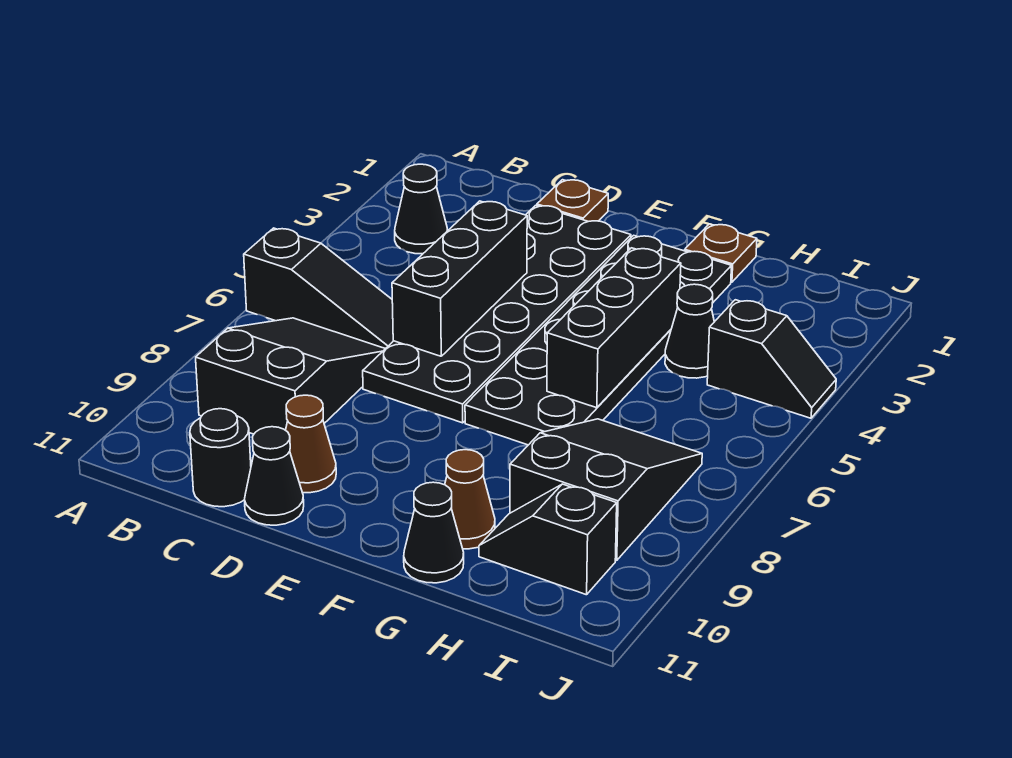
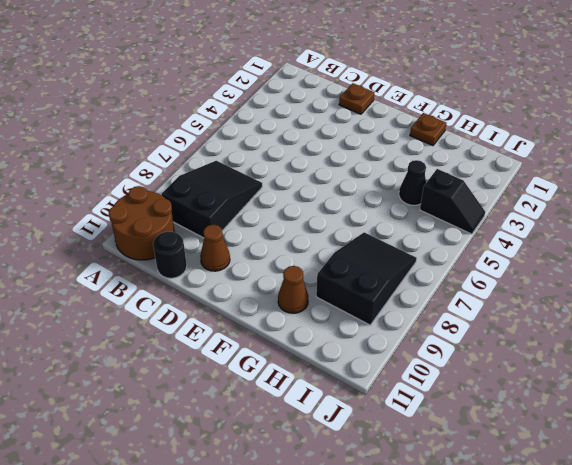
brown 2x2 round brick [109,186,175,260] -> none
none -> black 1x3 slope [244,228,393,349]
none -> black 1x1 cone [395,164,447,254]
none -> black 2x6 plate [363,205,631,423]

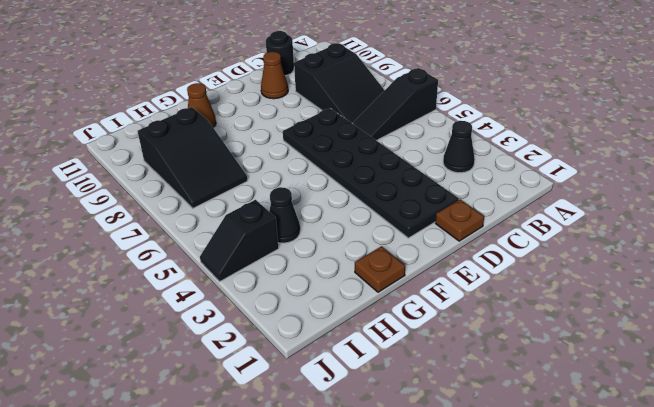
none -> black 1x1 cone [244,427,304,525]
none -> black 2x6 plate [465,235,731,445]
none -> black 1x1 cone [404,482,464,583]

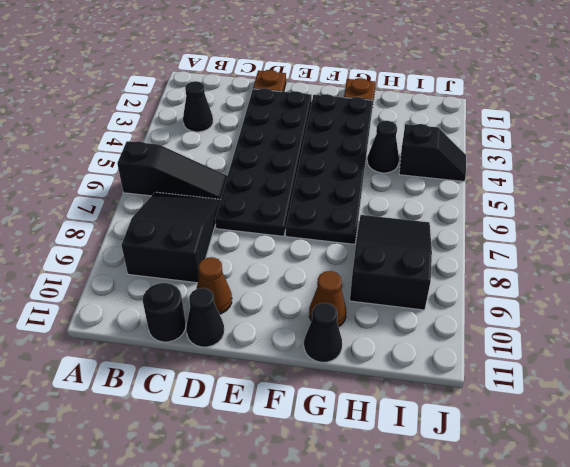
none -> black 1x2 slope [479,484,617,595]
none -> black 1x3 brick [392,201,527,356]
none -> black 1x3 brick [547,248,681,408]

